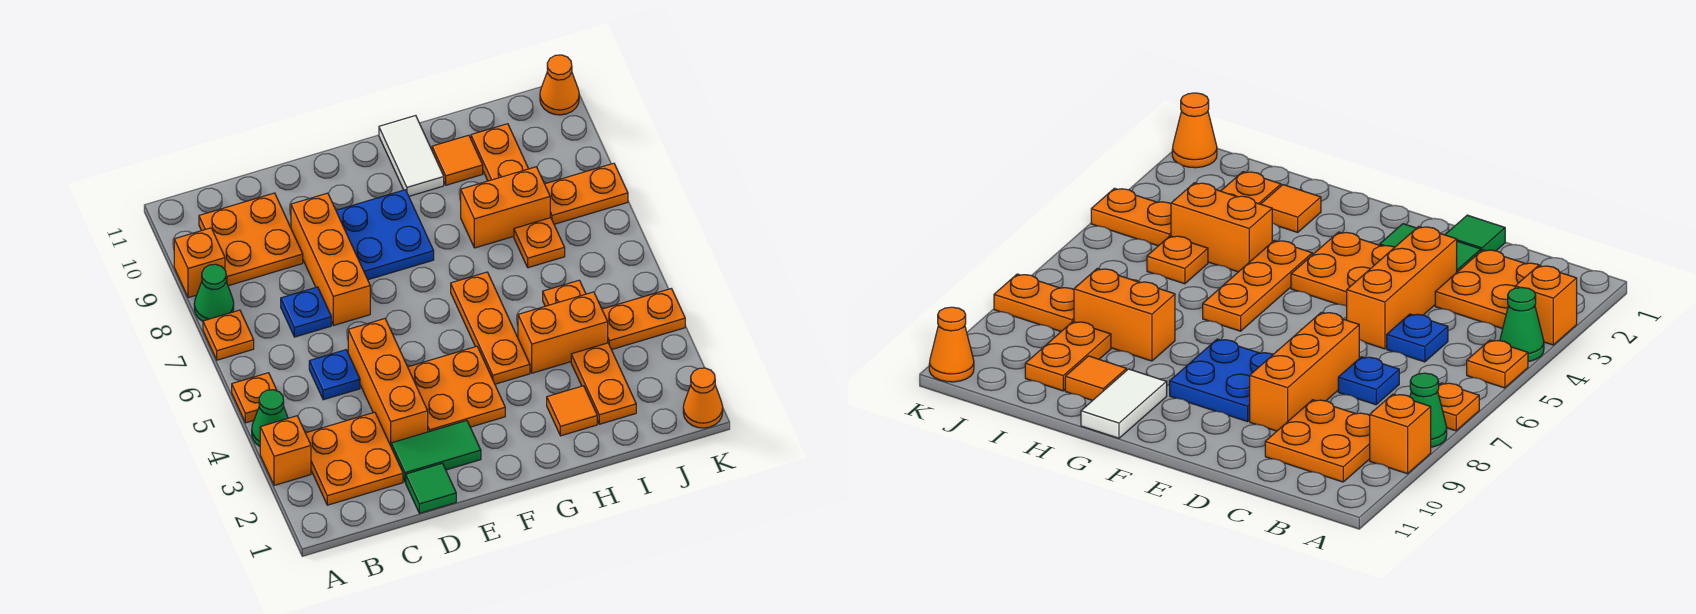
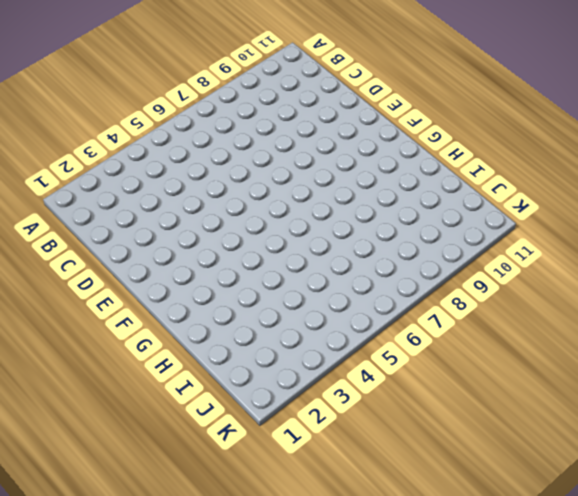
none -> orange 1x1 brick [260,416,311,485]
none -> green 1x1 cone [252,390,288,446]
none -> orange 1x1 plate [232,373,277,423]
none -> orange 1x1 plate [203,310,254,360]

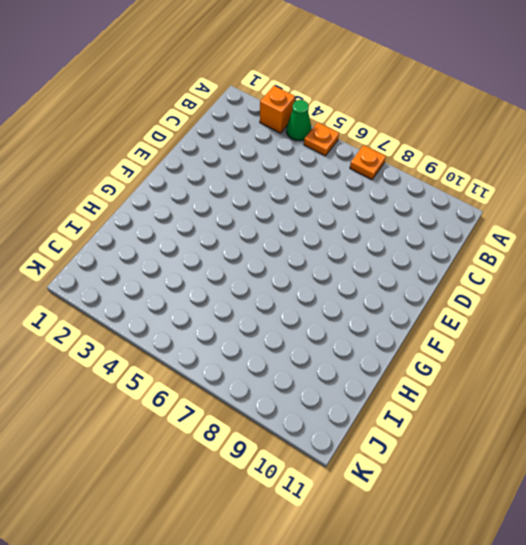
none -> green 1x1 cone [194,264,234,321]
none -> orange 1x1 brick [174,228,225,298]
none -> orange 2x2 plate [306,412,403,505]
none -> orange 2x2 plate [199,193,303,286]

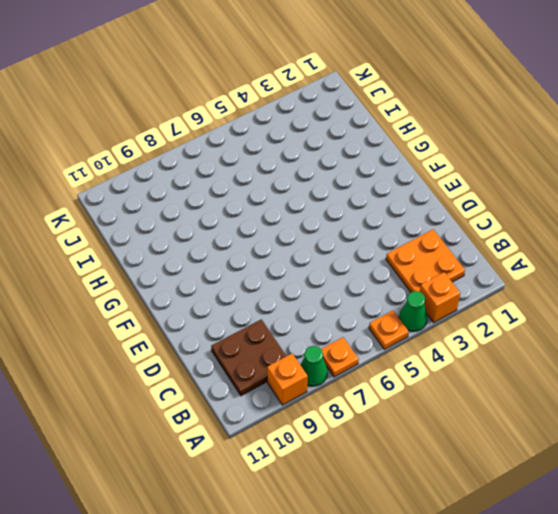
brown 2x2 plate [211,319,286,396] -> orange 2x2 plate [199,193,303,286]
none -> blue 1x1 plate [309,350,360,400]
none -> blue 1x1 plate [281,287,331,337]
none -> green 1x1 tile [406,463,456,513]
none -> green 1x2 tile [391,421,481,482]

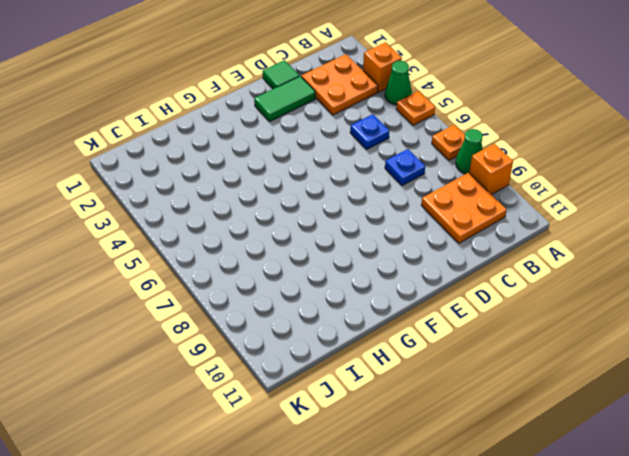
none -> orange 1x3 brick [348,319,428,445]
none -> orange 1x3 brick [291,193,370,326]
none -> orange 2x2 plate [408,346,505,432]
none -> blue 2x2 plate [336,190,434,280]

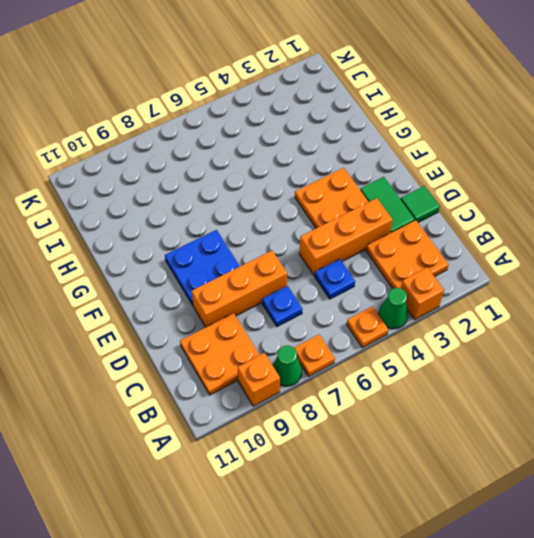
none -> orange 1x3 plate [451,272,530,384]
none -> white 1x2 tile [379,116,444,196]
none -> orange 1x1 tile [547,386,597,436]
none -> orange 1x2 brick [518,292,608,373]

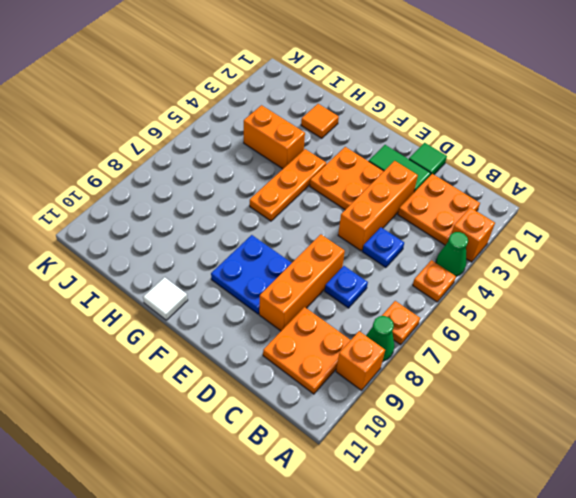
white 1x1 tile [143,277,188,320] -> white 1x2 tile [379,116,444,196]
none -> orange 1x2 brick [461,167,550,248]
none -> orange 1x1 tile [432,135,483,185]
none -> orange 1x2 plate [571,343,636,424]
none -> orange 1x1 plate [543,280,586,306]

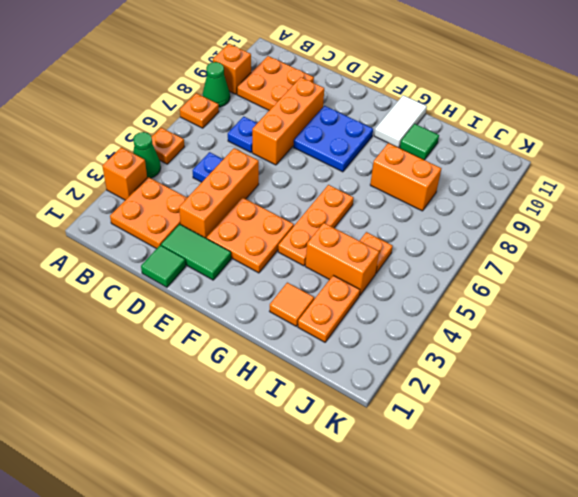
green 1x1 tile [400,124,439,160] -> orange 1x1 tile [432,135,483,185]
none -> orange 1x1 plate [514,218,565,268]
none -> orange 1x2 plate [471,124,528,181]
none -> orange 1x2 plate [602,289,685,350]
none -> orange 1x2 plate [545,163,628,224]

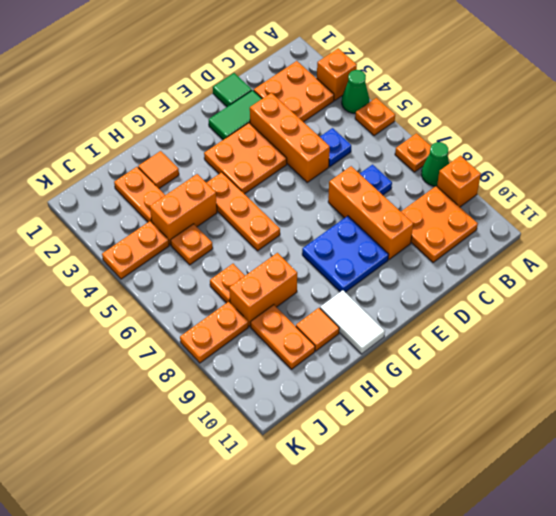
none -> orange 1x1 cone [683,368,723,428]
none -> orange 1x1 cone [540,55,579,115]

